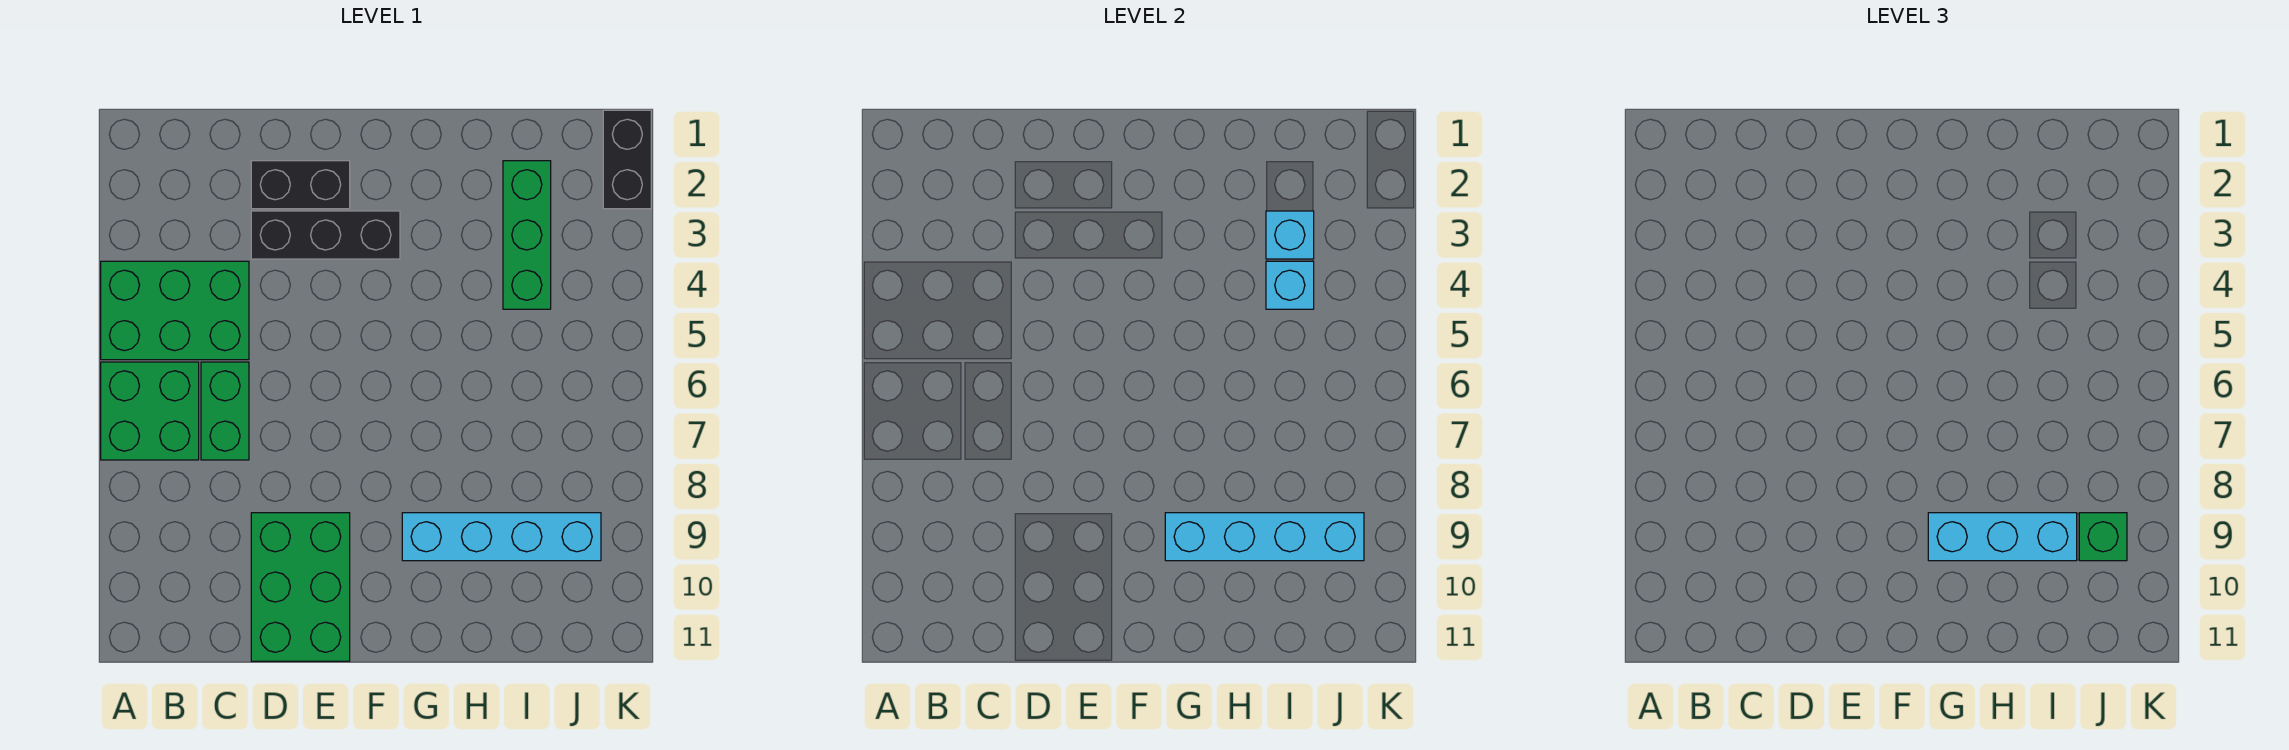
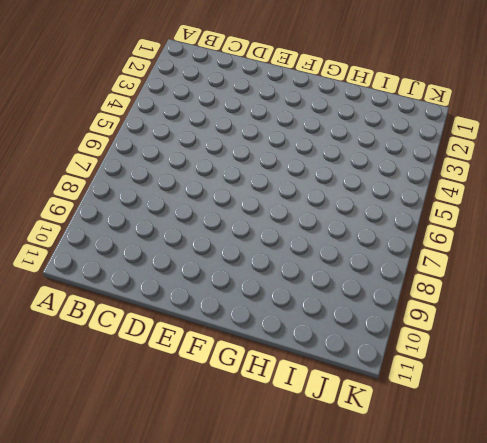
none -> green 2x3 brick [101,261,249,360]
none -> green 2x2 brick [101,362,199,460]
none -> green 1x2 brick [201,362,249,460]

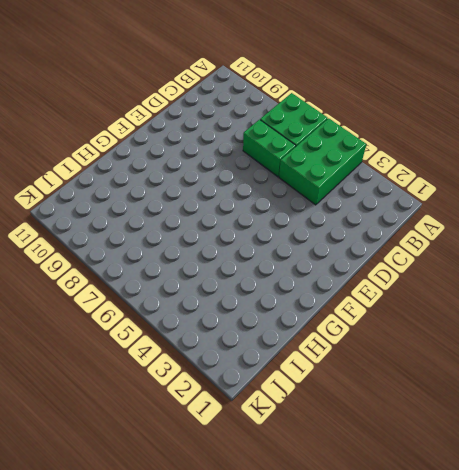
none -> black 1x2 brick [251,161,350,209]
none -> black 1x3 brick [251,211,400,259]
none -> green 2x3 brick [251,513,350,661]

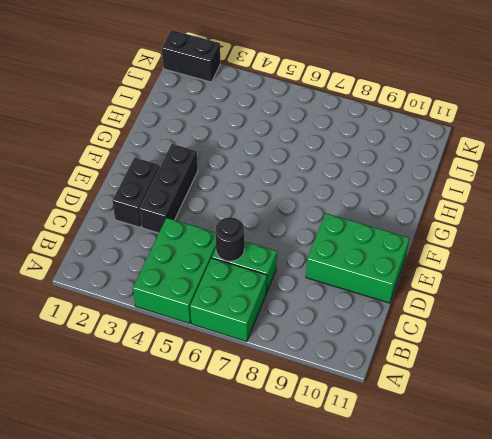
black 1x1 round brick [215,217,245,261] -> none
none -> cyan 1x4 brick [402,513,601,561]
none -> green 1x3 brick [503,161,551,309]
none -> cyan 1x4 brick [1165,513,1364,561]

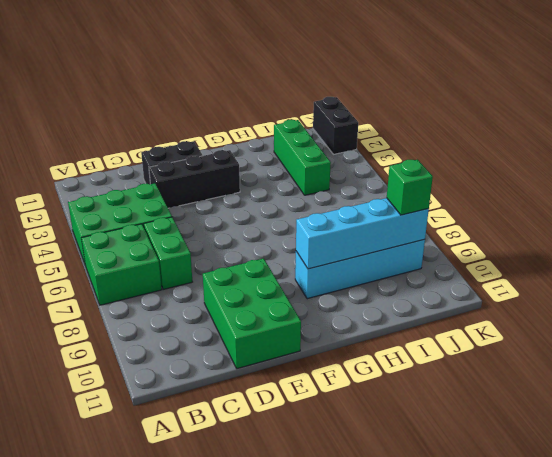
none -> cyan 1x1 brick [1266,211,1314,259]
none -> cyan 1x1 brick [1266,261,1314,309]
none -> cyan 1x3 brick [1928,513,2077,561]

